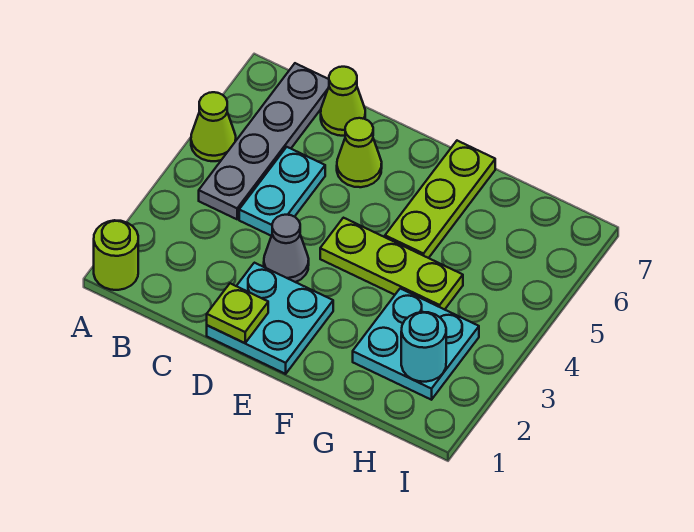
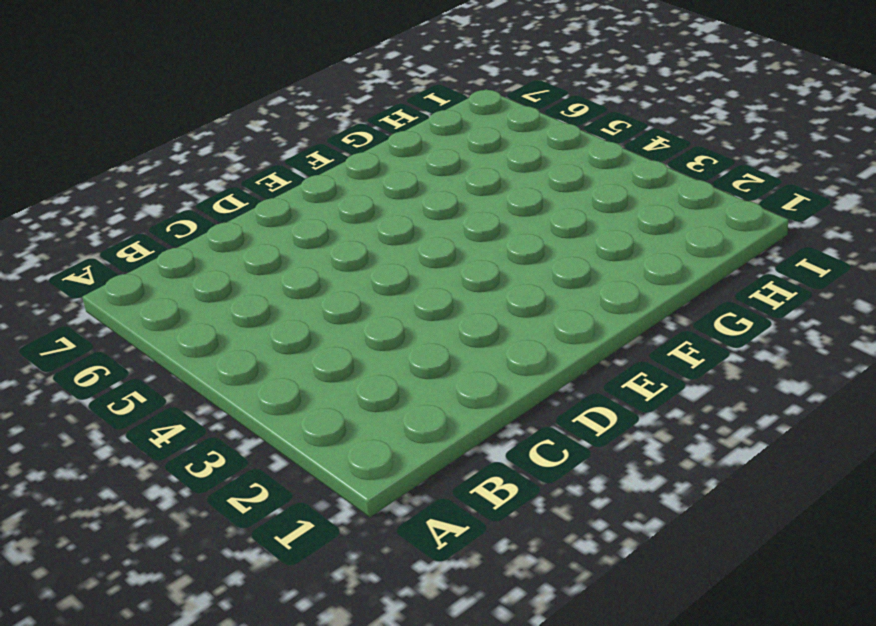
none -> lime 1x1 round brick [94,220,138,290]
none -> lime 1x1 cone [191,92,236,161]
none -> grey 1x4 plate [199,63,329,219]

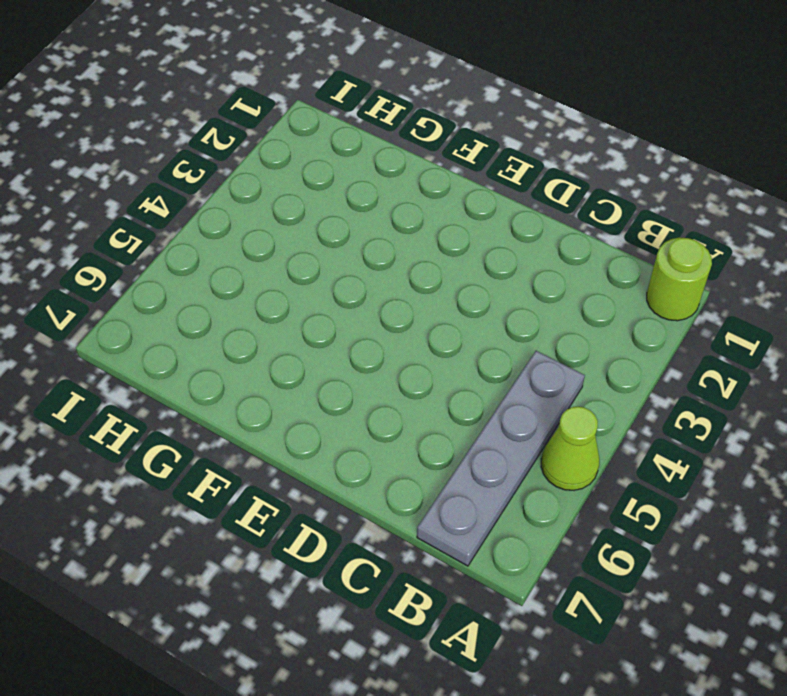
none -> cyan 1x2 plate [239,147,325,236]
none -> lime 1x1 cone [321,67,365,136]
none -> cyan 2x2 plate [207,263,333,374]

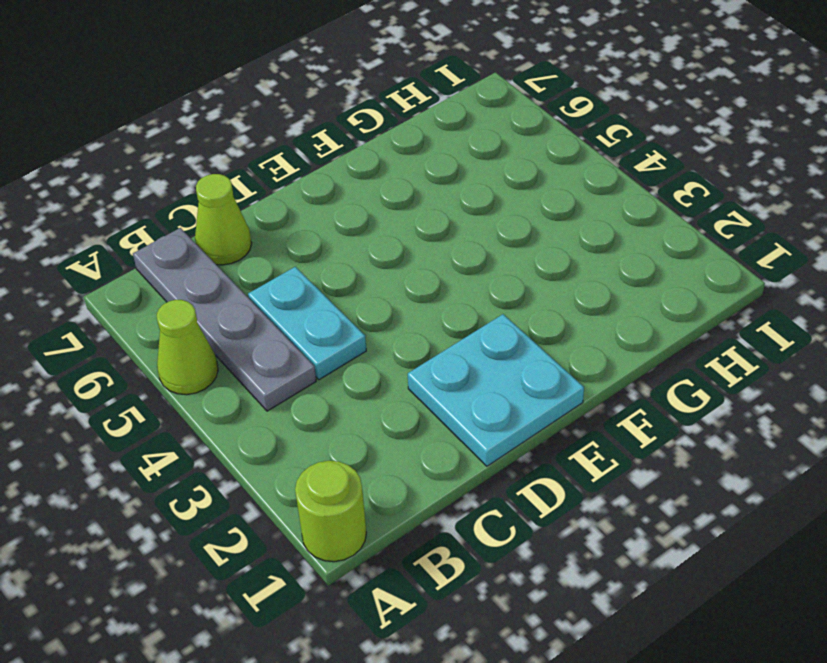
none -> grey 1x1 cone [264,215,309,282]
none -> lime 1x1 cone [337,118,382,187]
none -> lime 1x3 plate [320,218,463,310]

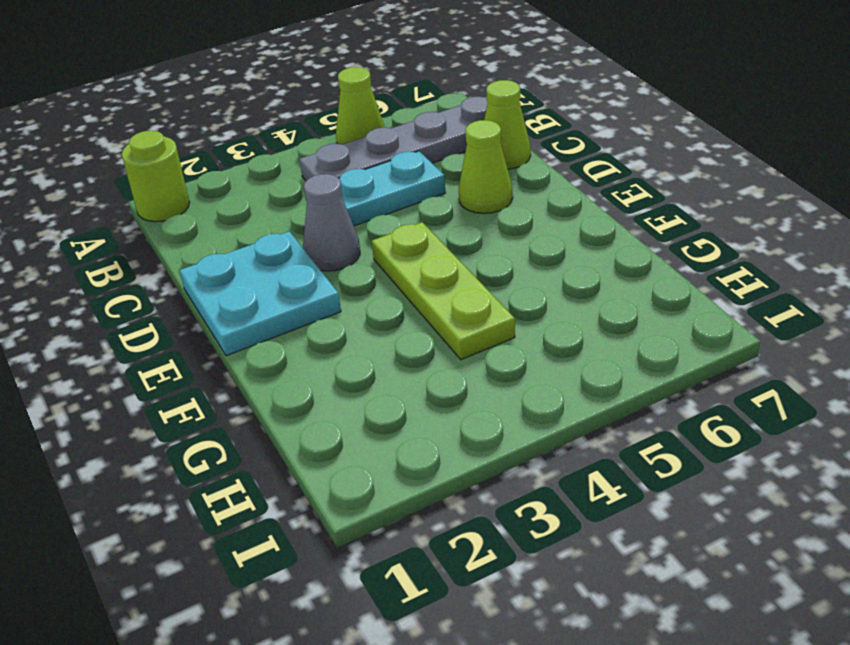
none -> lime 1x3 plate [385,141,495,258]
none -> cyan 2x2 plate [353,289,479,400]
none -> lime 1x1 plate [207,283,268,343]

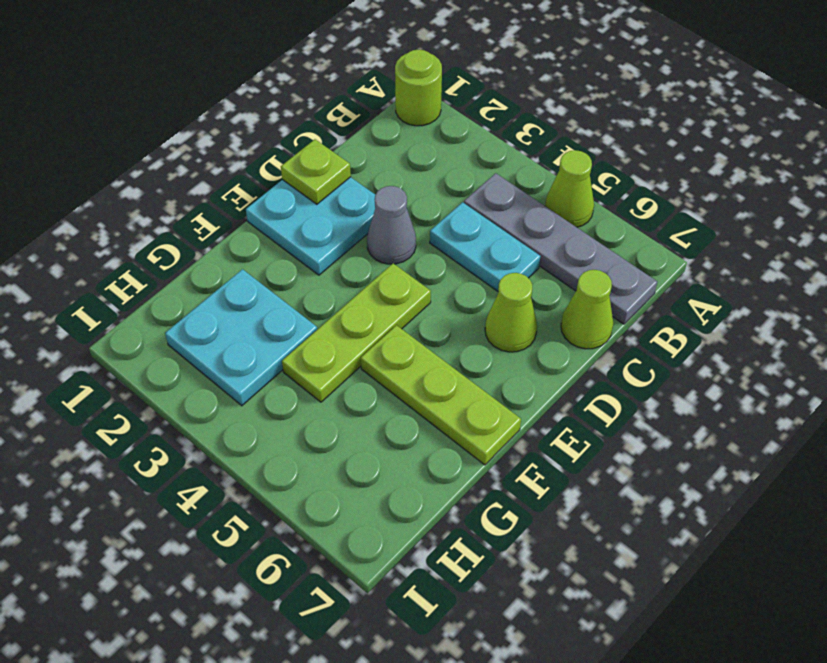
none -> cyan 1x1 round brick [401,312,446,382]

